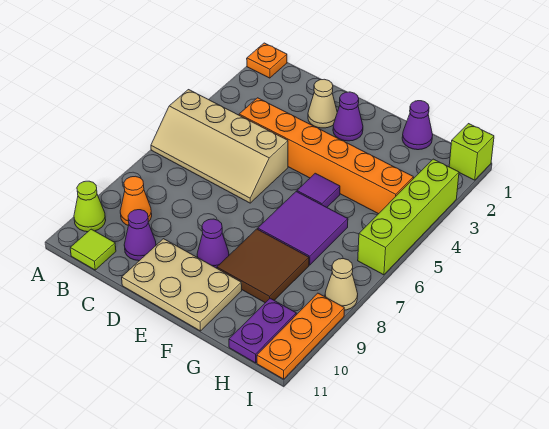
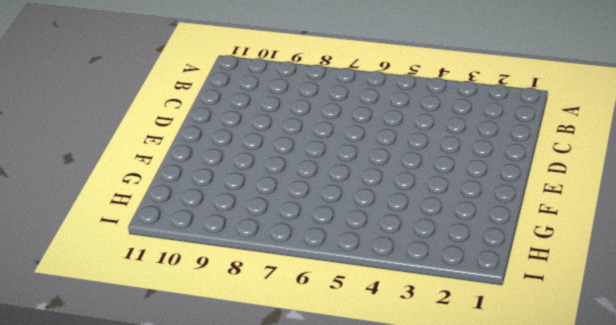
none -> orange 1x1 plate [247,43,287,78]
none -> tan 2x4 slope [151,90,288,203]
none -> lime 1x1 cone [74,181,106,232]

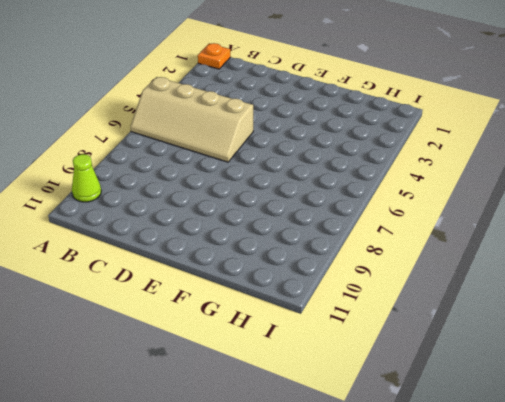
none -> orange 1x1 cone [120,176,152,226]
none -> lime 1x1 tile [70,229,116,270]
none -> orange 1x6 brick [239,98,413,214]

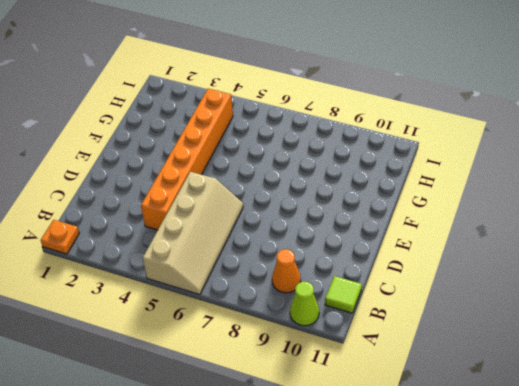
none -> purple 1x1 cone [124,210,156,261]
none -> tan 1x1 cone [308,79,337,128]
none -> tan 2x3 plate [122,239,242,331]

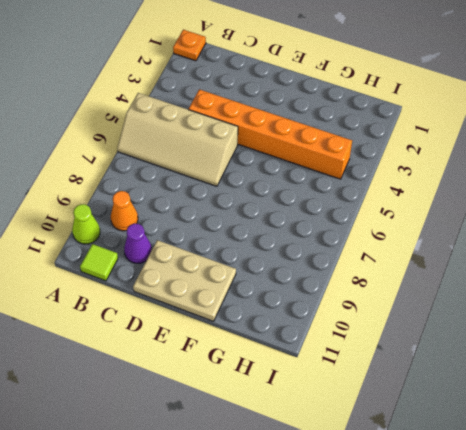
none -> tan 1x1 cone [308,79,337,128]
none -> purple 1x1 cone [333,92,363,141]
none -> purple 1x1 cone [197,219,229,268]

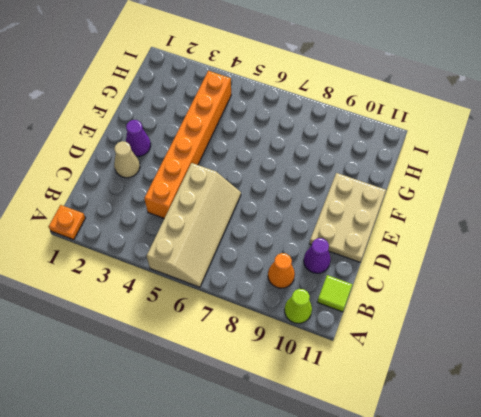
none -> purple 1x1 cone [197,219,229,268]
none -> purple 1x1 tile [297,173,340,207]
none -> purple 2x2 tile [258,192,348,265]

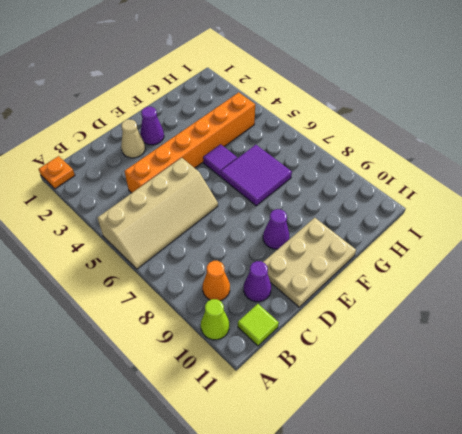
none -> brown 2x2 tile [217,229,309,303]
none -> purple 1x1 cone [402,101,432,150]
none -> purple 1x2 plate [229,298,296,363]

